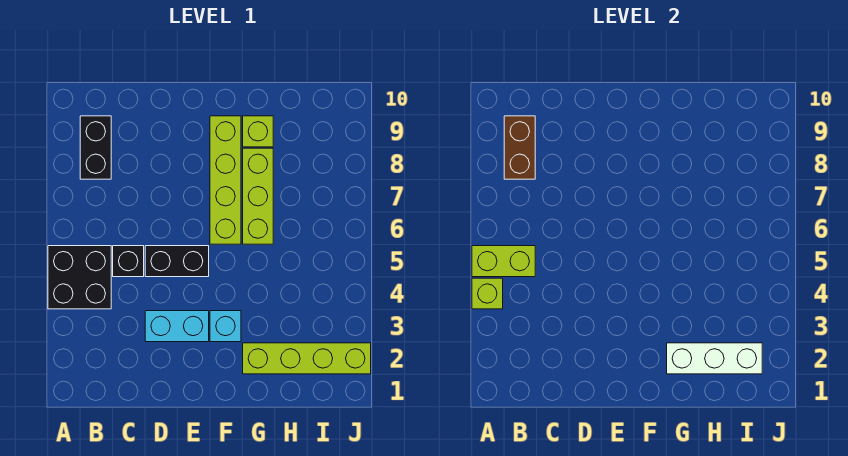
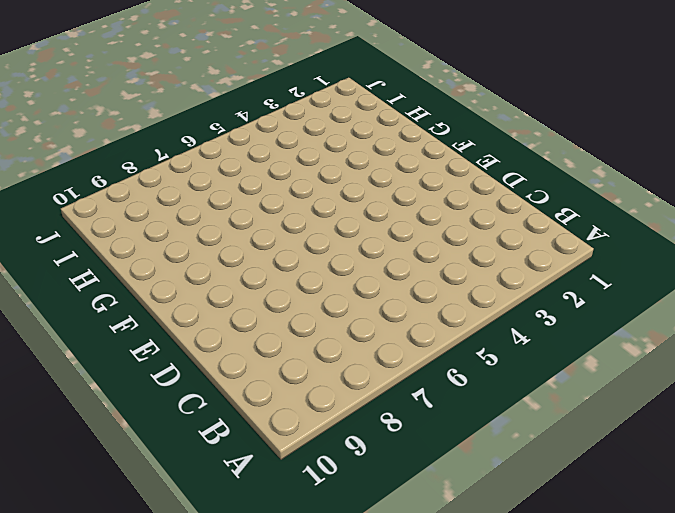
none -> black 2x2 brick [48,246,111,309]
none -> black 1x2 brick [80,116,111,179]
none -> black 1x1 brick [113,246,144,277]

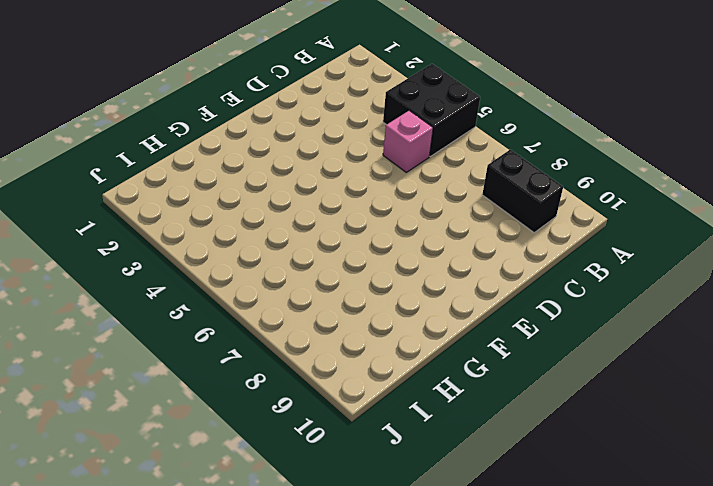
pink 1x1 brick [383,111,433,172] -> black 1x1 brick [113,246,144,277]
none -> cyan 1x2 brick [145,311,209,342]
none -> black 1x2 brick [145,246,209,277]
none -> cyan 1x1 brick [210,311,241,342]

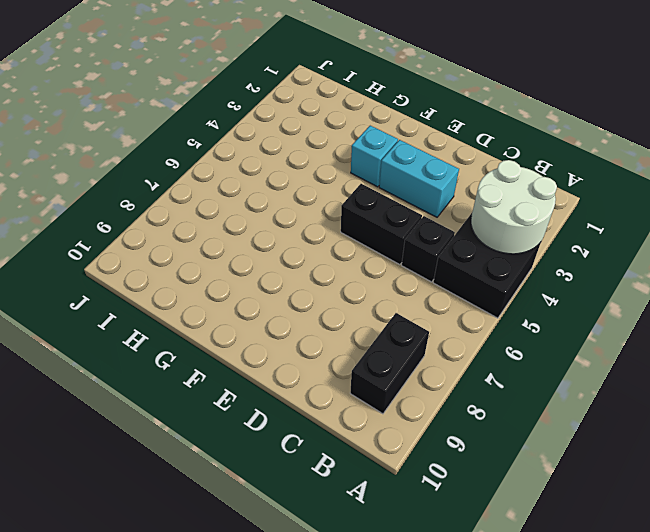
white 2x2 round brick [471,160,557,254] -> lime 1x1 brick [472,278,503,309]
none -> lime 1x4 brick [210,116,241,244]
none -> lime 1x4 brick [243,343,371,374]
none -> lime 1x3 brick [243,148,273,244]

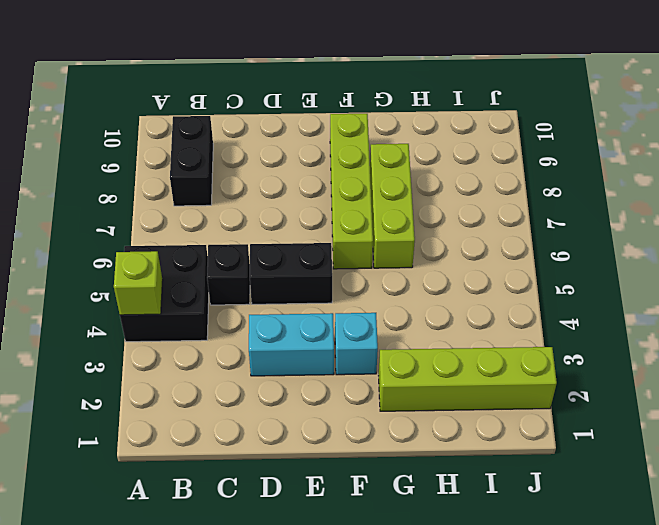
none -> lime 1x1 brick [243,116,273,147]
none -> lime 1x2 brick [472,246,535,277]
none -> brown 1x2 brick [504,116,535,179]

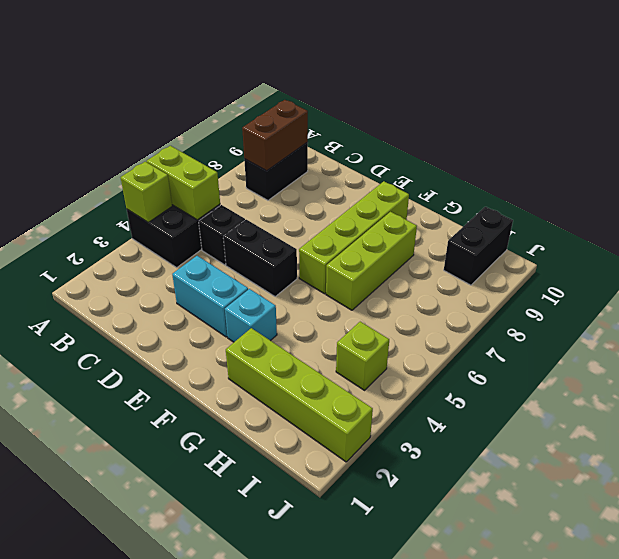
lime 1x1 brick [336,322,389,390] -> lime 1x1 brick moved to [243,116,273,147]
black 1x2 brick [444,207,513,285] -> none
none -> white 1x3 brick [667,343,762,374]

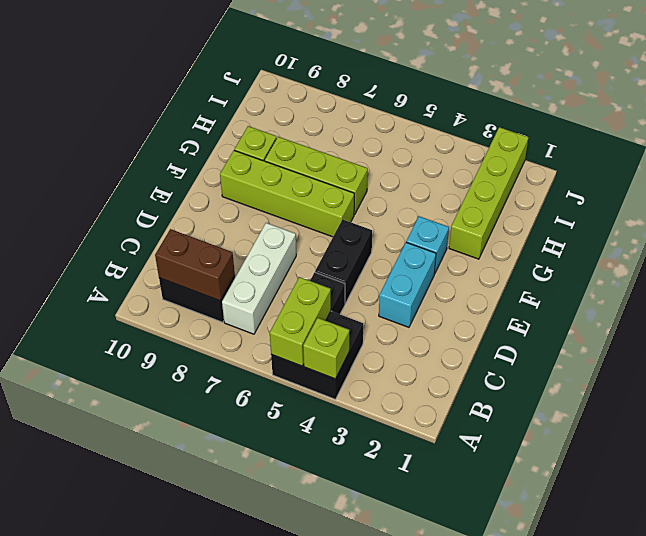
white 1x3 brick [222,223,296,334] -> white 1x3 brick moved to [667,343,762,374]

